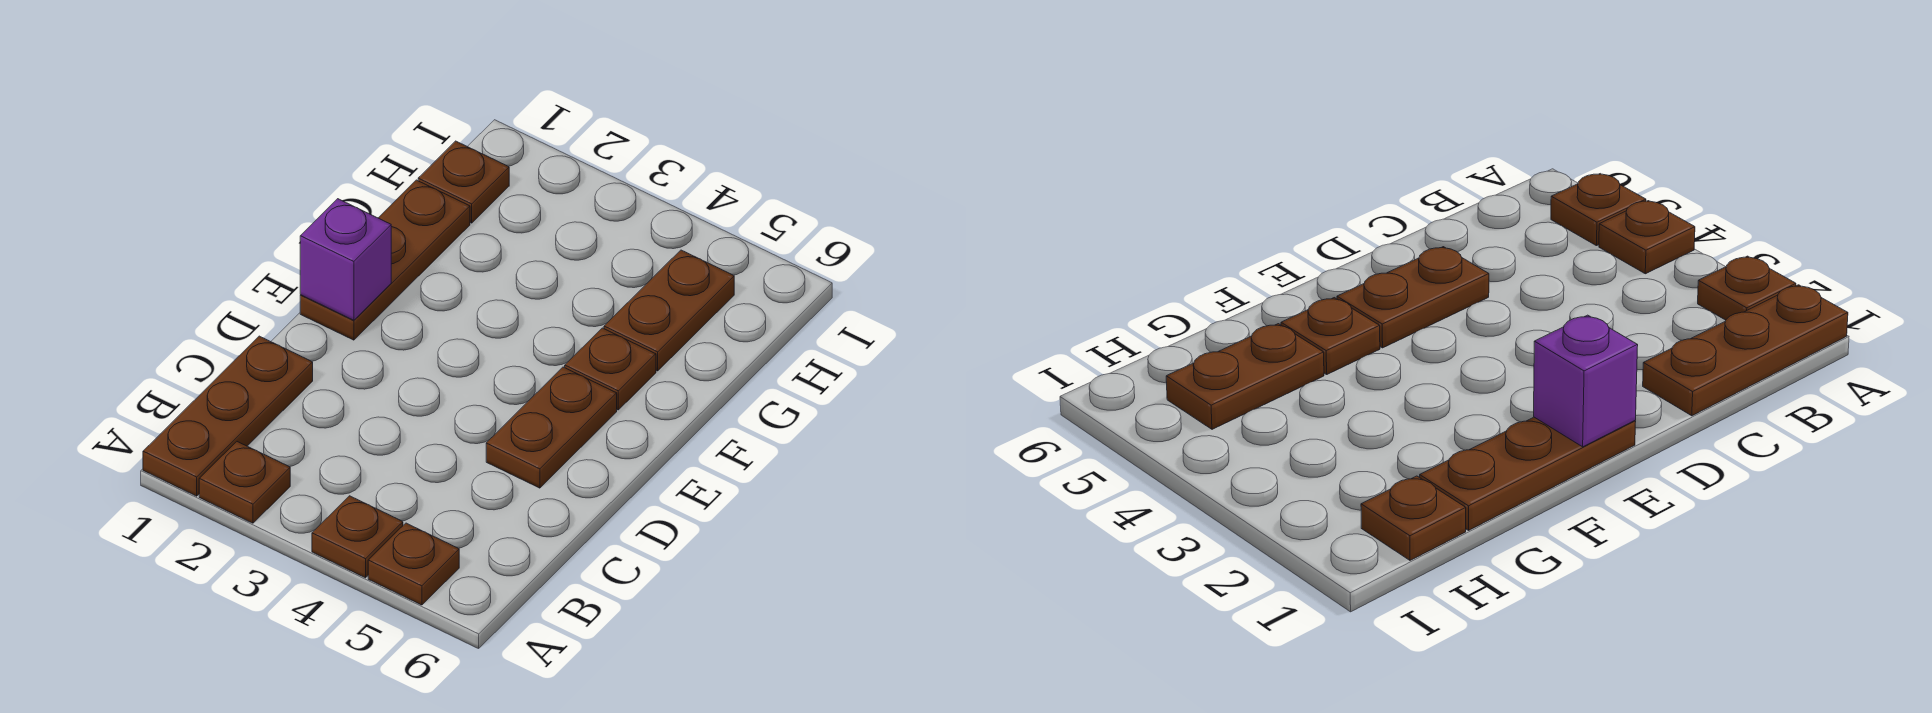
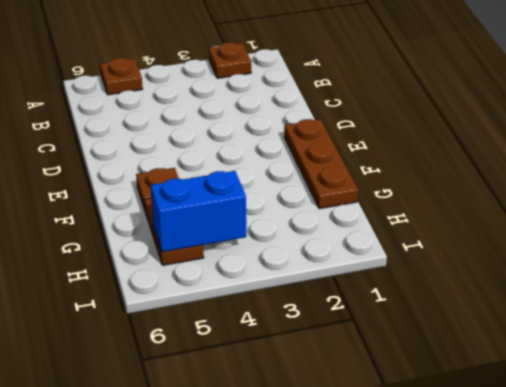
blue 1x2 brick [151,171,246,252] -> none
none -> brown 1x3 plate [143,336,313,496]
none -> brown 1x1 plate [312,496,403,578]

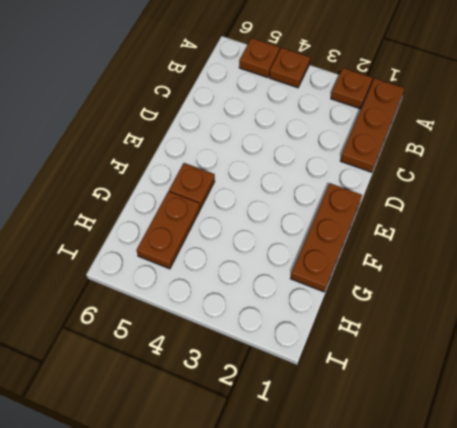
none -> brown 1x2 plate [486,367,617,488]
none -> brown 1x1 plate [418,141,509,223]

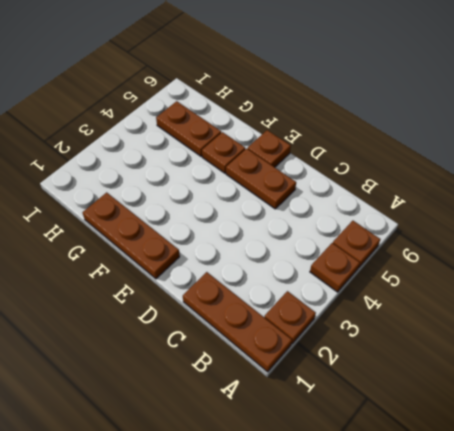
brown 1x1 plate [248,130,291,167] -> brown 1x1 plate moved to [418,141,509,223]
none -> purple 1x1 brick [300,199,391,320]

